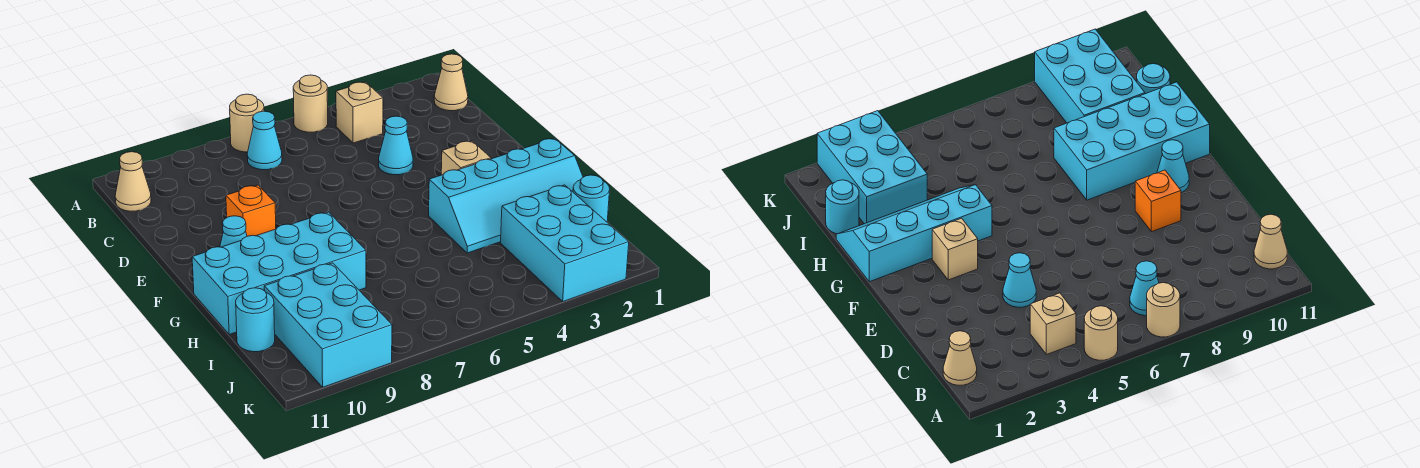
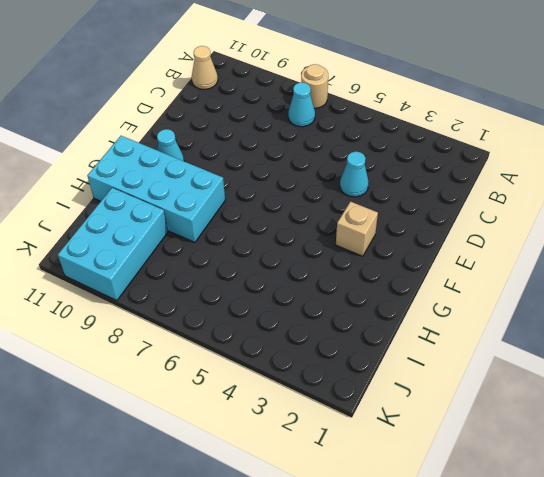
none -> tan 1x1 round brick [293,75,328,132]
none -> tan 1x1 cone [434,54,468,111]
none -> tan 1x1 brick [336,82,383,143]

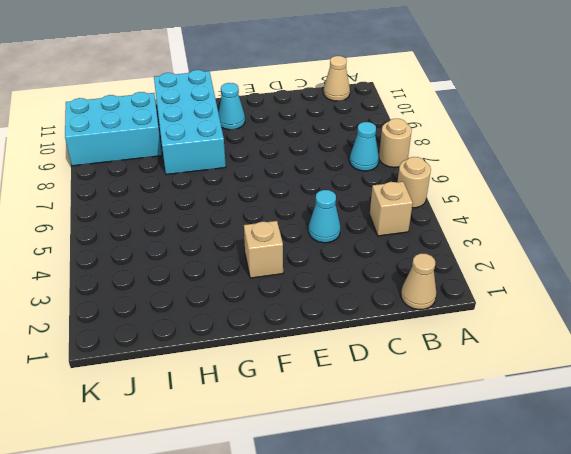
none -> orange 1x1 brick [226,185,276,236]
none -> cyan 2x4 slope [429,138,583,253]
none -> cyan 1x1 round brick [573,175,610,222]

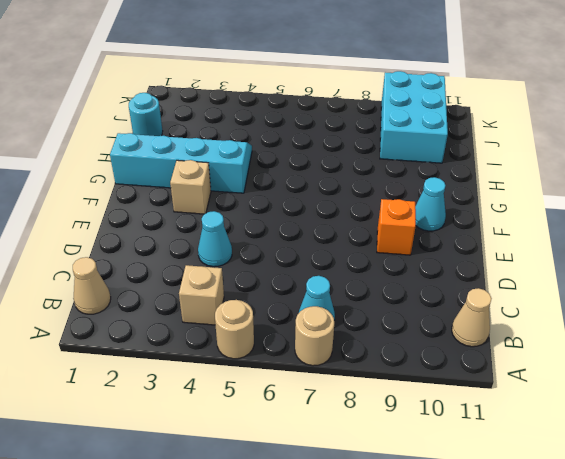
none -> cyan 2x4 brick [192,212,366,334]
none -> cyan 2x3 brick [501,185,629,301]
none -> cyan 1x1 round brick [236,288,275,352]

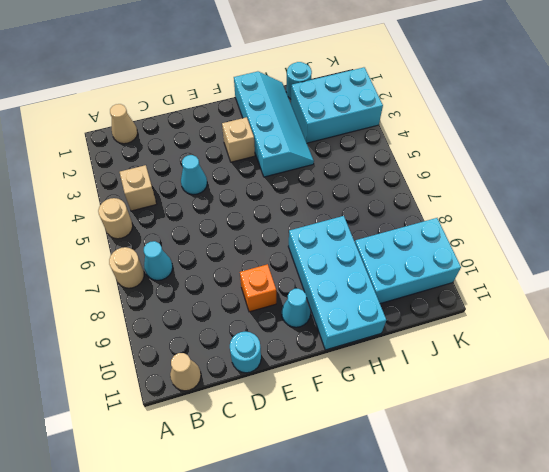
cyan 1x1 round brick [230,332,261,373] -> cyan 1x1 round brick moved to [236,288,275,352]

